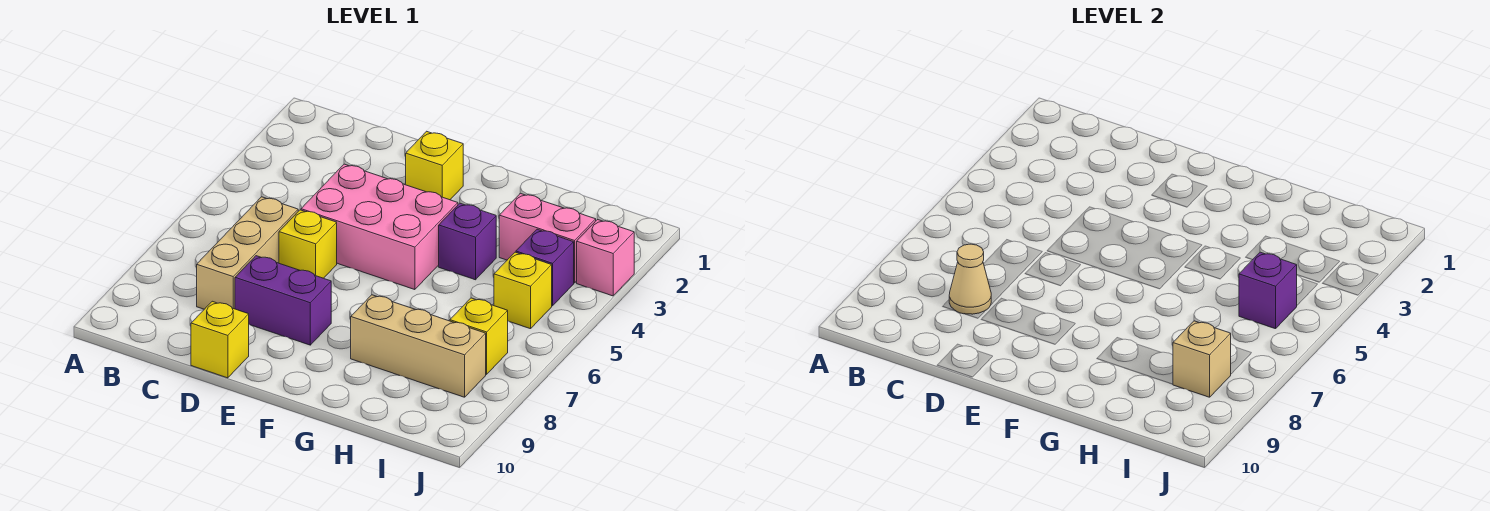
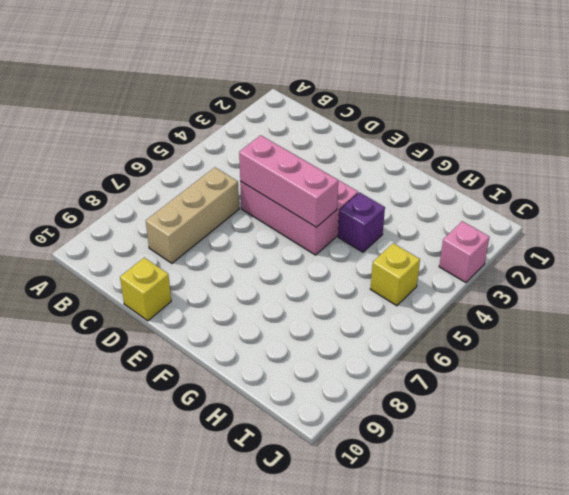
pink 1x3 brick [239,135,338,227] -> none
none -> yellow 1x1 brick [279,210,337,278]
none -> purple 1x2 brick [235,256,331,345]
none -> yellow 1x1 brick [406,131,463,200]

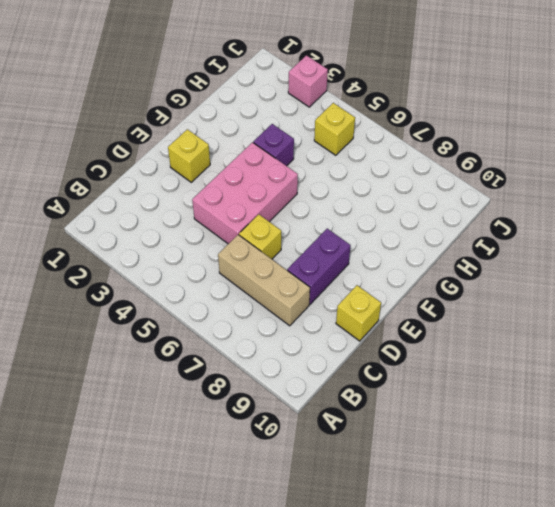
none -> tan 1x3 brick [351,295,486,397]
none -> pink 1x2 brick [499,193,596,283]
none -> purple 1x1 brick [516,229,574,306]

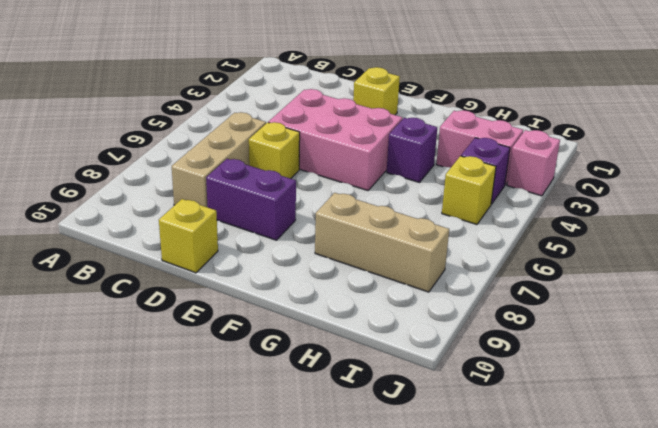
none -> yellow 1x1 brick [450,298,508,374]
none -> tan 1x1 cone [949,244,991,314]
none -> purple 1x1 brick [1239,252,1297,329]

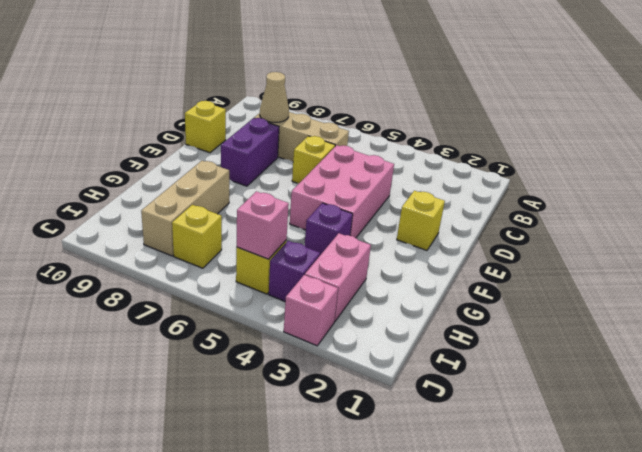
pink 1x1 brick [237,191,289,259] -> purple 1x1 brick [1239,252,1297,329]
none -> tan 1x1 brick [1173,321,1231,397]

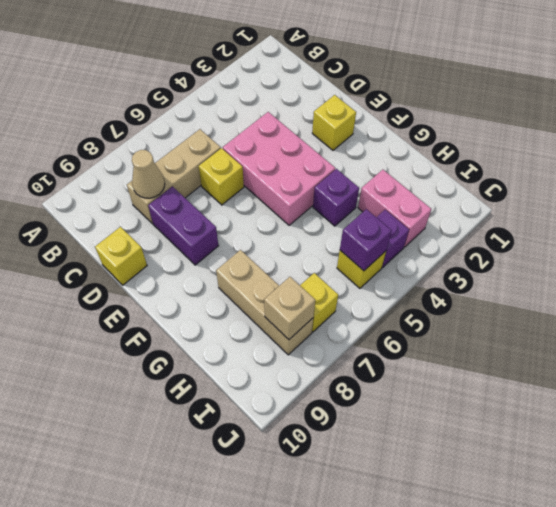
none -> pink 1x1 brick [577,219,634,296]

